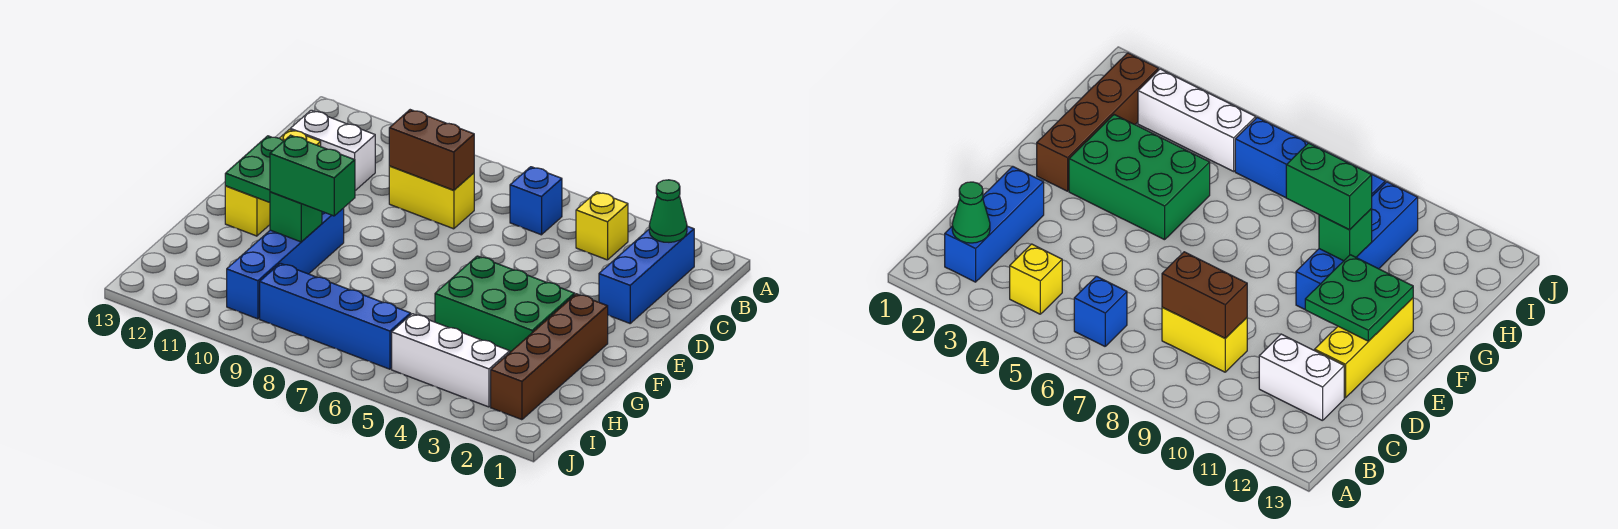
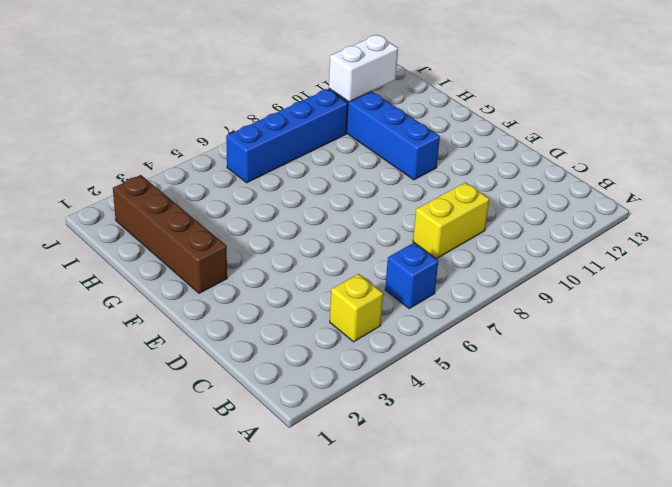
white 1x2 brick [329,35,398,102] -> white 1x2 brick moved to [290,110,375,191]
none -> blue 1x3 brick [599,226,694,323]
none -> yellow 1x3 brick [225,129,321,236]
none -> green 2x3 brick [435,256,575,352]

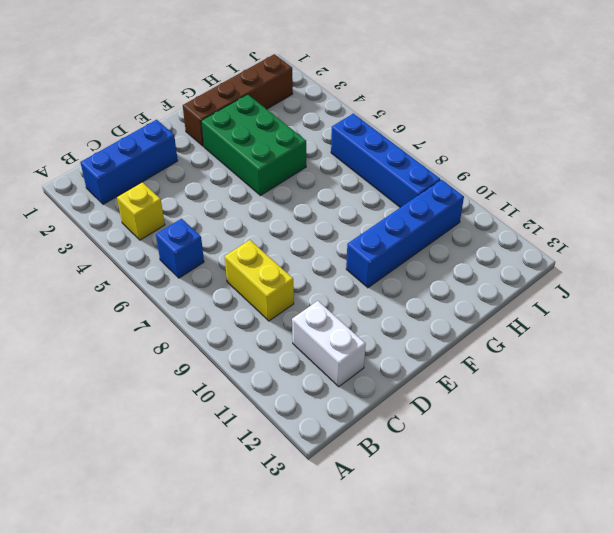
none -> yellow 1x3 brick [225,129,321,236]
none -> white 1x3 brick [392,314,510,407]
none -> green 1x1 cone [649,180,687,242]

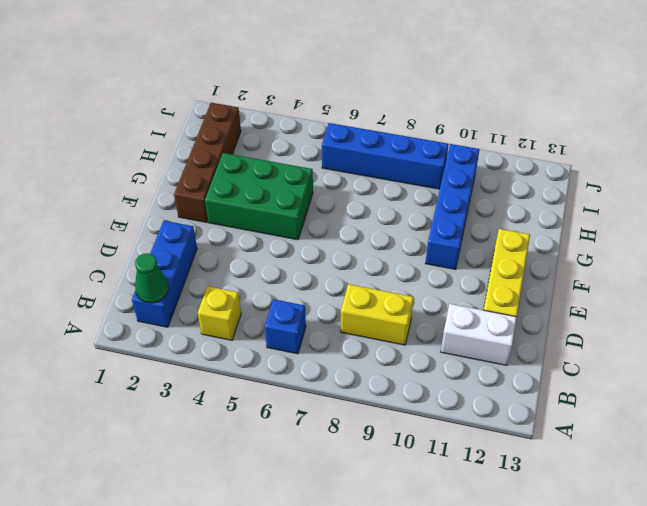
none -> white 1x3 brick [392,314,510,407]
none -> brown 1x2 brick [389,110,474,190]
none -> green 2x2 plate [225,136,283,202]

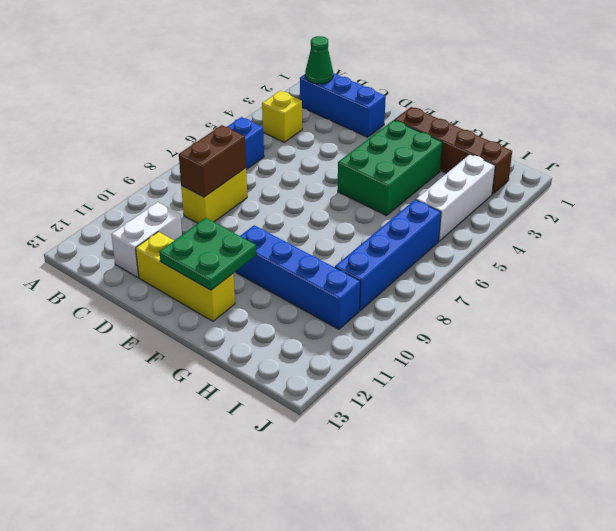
none -> green 1x1 brick [270,192,322,242]
none -> green 1x2 brick [270,135,355,216]

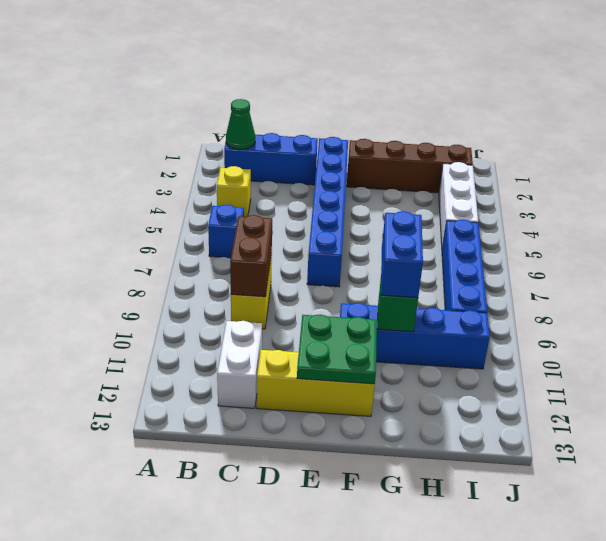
blue 1x6 brick [307,137,348,287] -> none
blue 1x2 brick [381,211,423,298] -> green 1x2 brick [270,135,355,216]
none -> green 2x3 brick [435,256,575,352]

